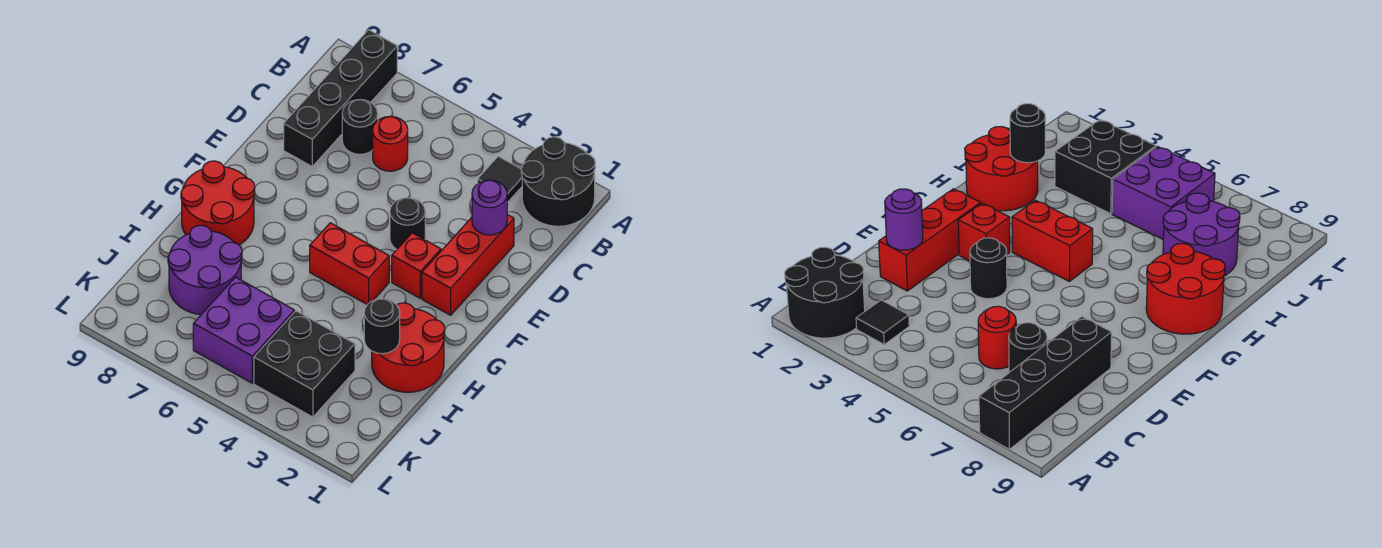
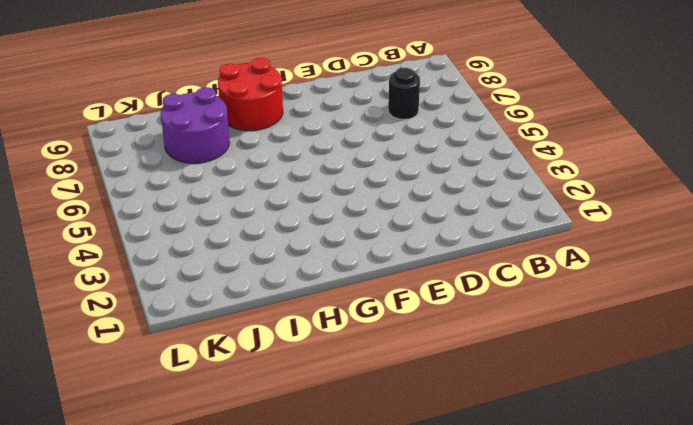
none -> black 2x2 round brick [521,137,595,226]
none -> black 1x4 brick [284,30,397,166]
none -> black 1x1 tile [478,156,522,203]

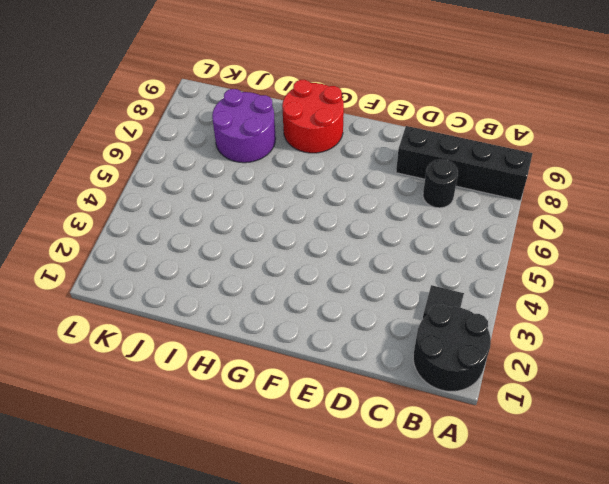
none -> red 1x1 round brick [373,116,408,171]
none -> red 1x3 brick [422,215,514,315]
none -> black 1x1 round brick [390,198,425,249]

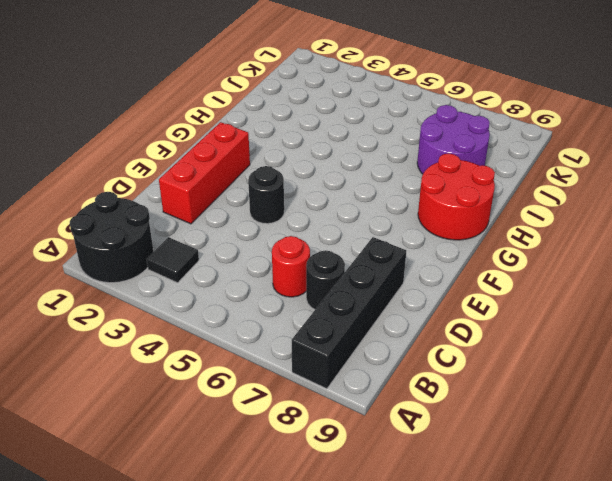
none -> red 1x1 brick [392,233,441,298]
none -> red 1x2 brick [310,223,389,305]
none -> red 2x2 round brick [372,303,445,392]

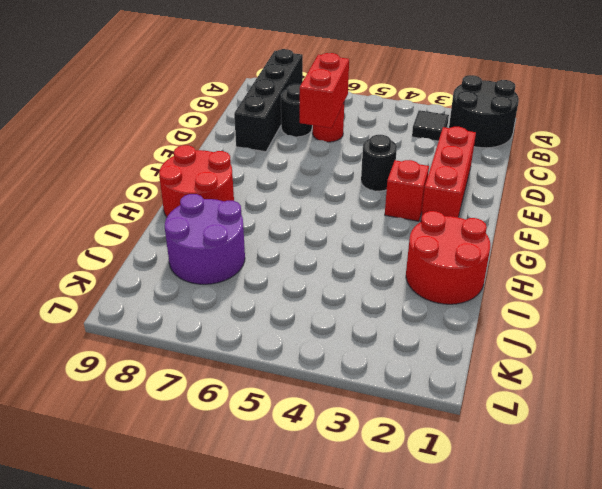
red 1x2 brick [300,53,349,128] -> red 1x2 brick turned to [310,223,389,305]
none -> black 2x2 brick [254,311,355,417]
none -> purple 2x2 brick [193,277,294,383]
none -> purple 1x1 round brick [472,180,507,235]

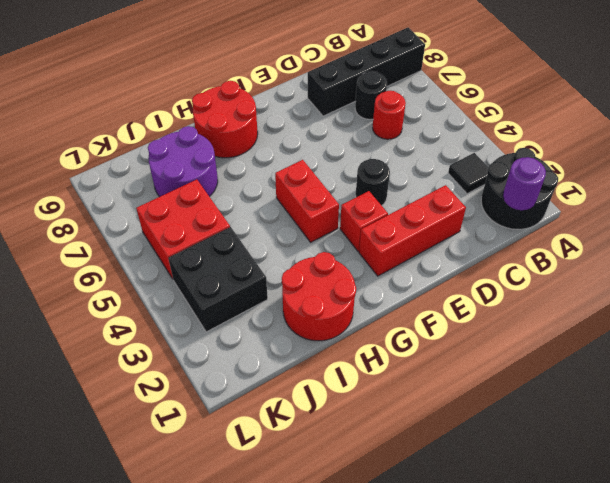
purple 1x1 round brick [503,157,546,210] -> purple 1x1 round brick moved to [472,180,507,235]
red 2x2 brick [136,180,230,279] -> purple 2x2 brick [193,277,294,383]
none -> black 1x1 round brick [364,299,400,354]

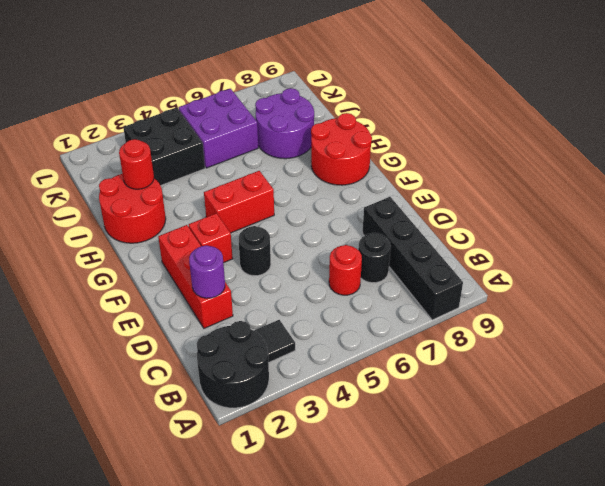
red 1x1 round brick [119,139,154,189] -> black 1x1 round brick [364,299,400,354]

